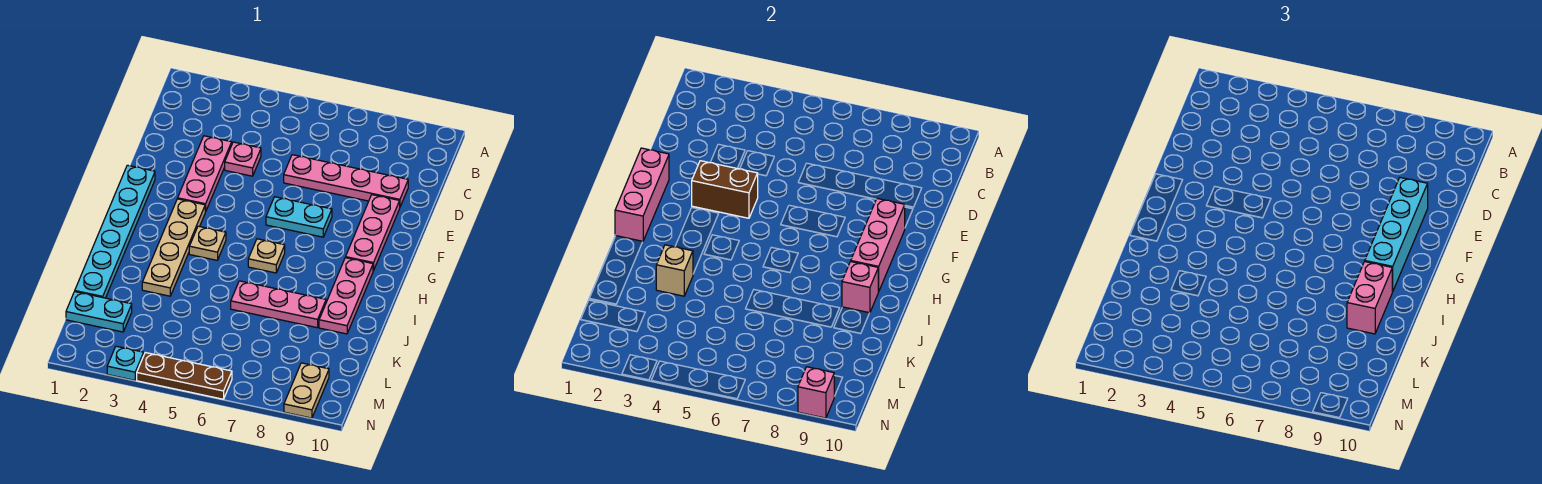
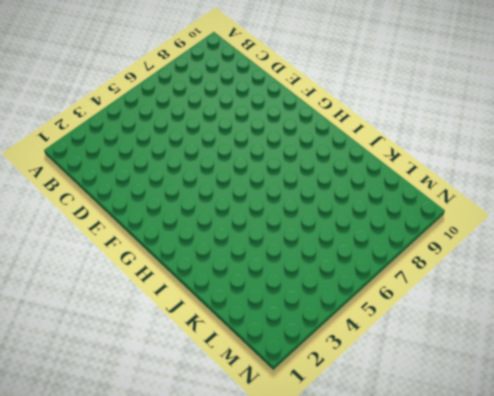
none -> pink 1x3 plate [178,136,232,212]
none -> pink 1x1 plate [225,142,261,176]
none -> pink 1x4 plate [284,155,408,207]

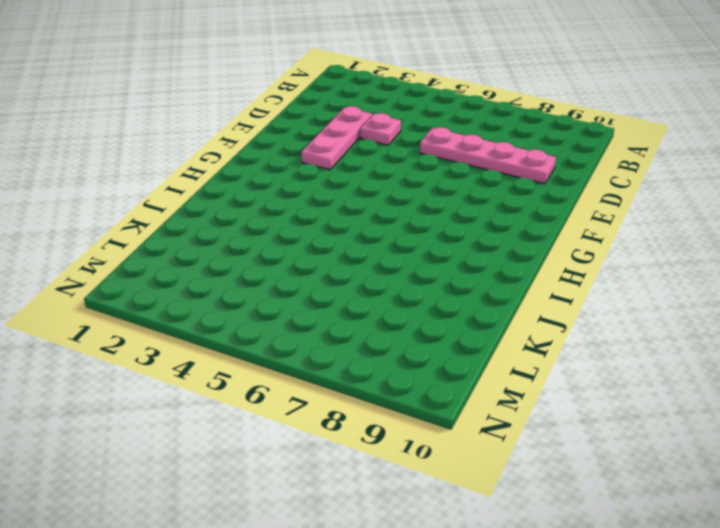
none -> pink 1x3 plate [346,195,400,271]
none -> cyan 1x6 plate [75,165,155,298]
none -> cyan 1x2 plate [266,197,332,237]

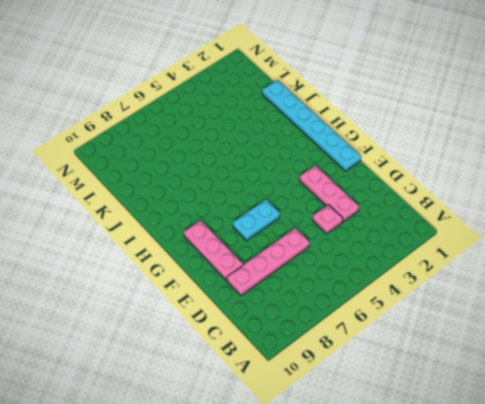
none -> tan 1x4 plate [142,199,205,296]
none -> tan 1x1 plate [189,226,226,260]
none -> tan 1x1 plate [248,239,285,273]

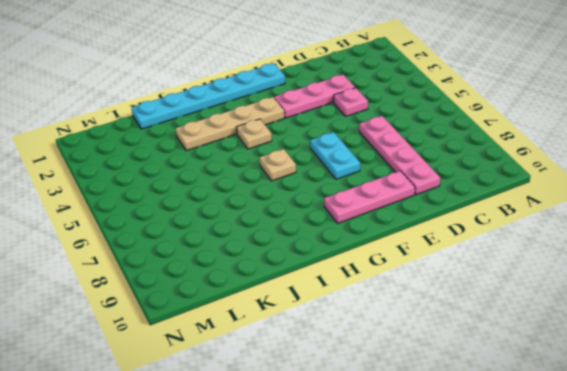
none -> pink 1x3 plate [319,258,373,334]
none -> pink 1x3 plate [231,281,326,328]
none -> cyan 1x2 plate [66,292,132,332]

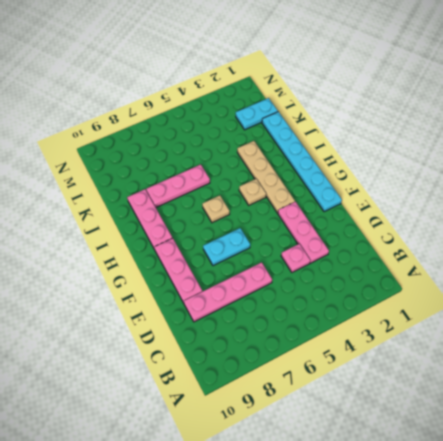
none -> tan 1x2 plate [284,363,329,418]
none -> cyan 1x1 plate [107,346,144,380]
none -> brown 1x3 plate [137,353,232,399]

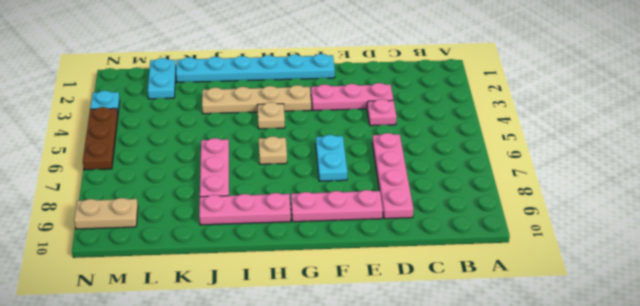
none -> pink 1x3 brick [615,148,669,241]
none -> brown 1x2 brick [692,161,758,218]
none -> pink 1x3 brick [851,199,905,292]

